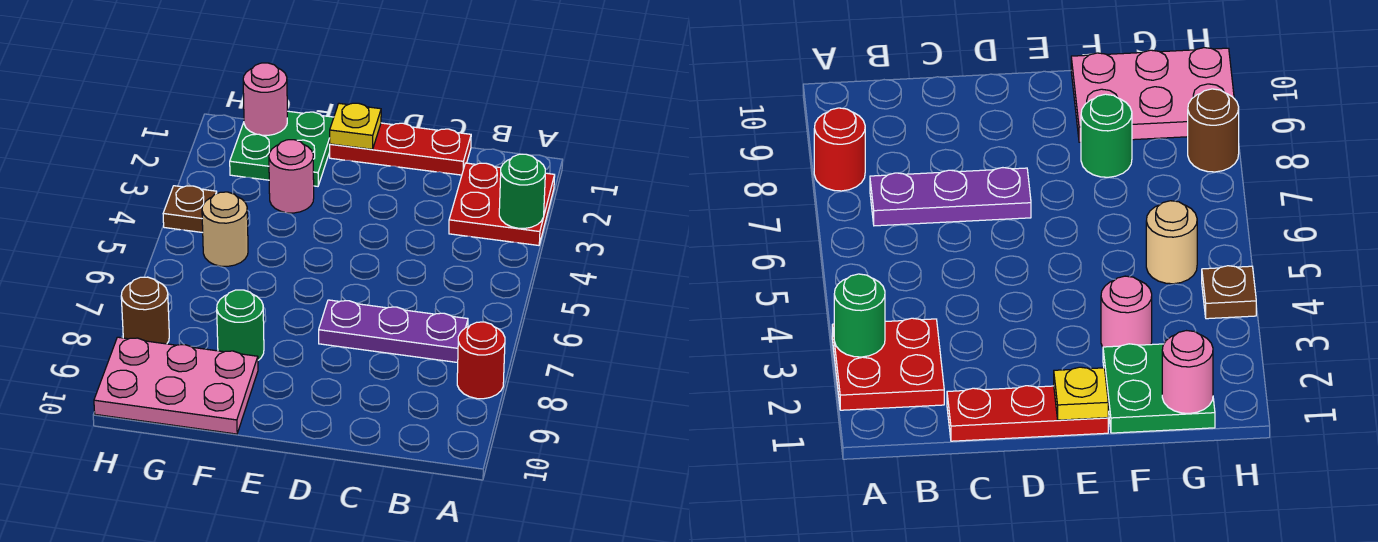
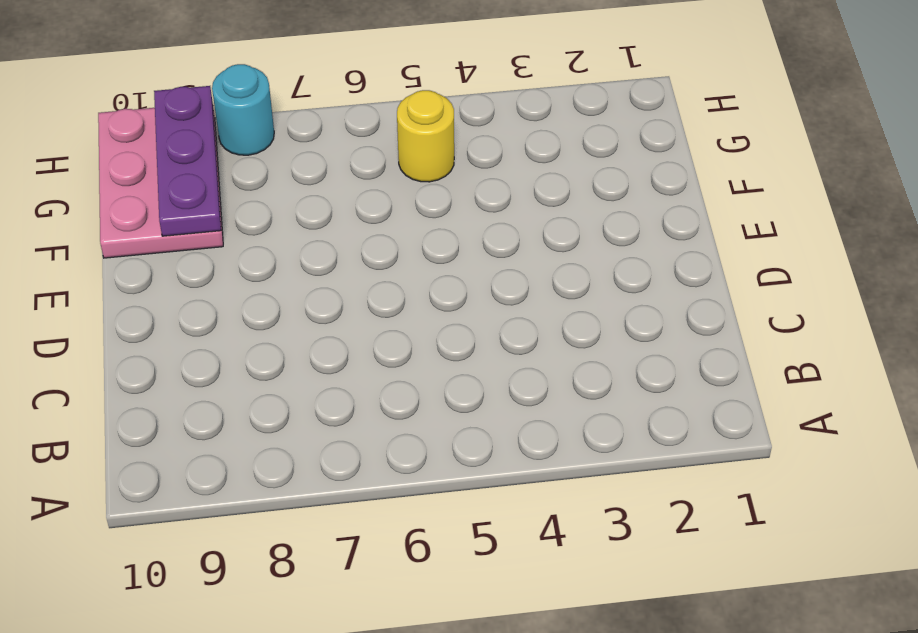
purple 1x3 plate [154,86,221,236] -> purple 1x3 plate moved to [319,300,468,363]
yellow 1x1 round brick [397,90,454,182] -> tan 1x1 round brick [202,192,248,266]
cyan 1x1 round brick [212,64,274,155] -> brown 1x1 round brick [121,277,169,344]
none -> red 2x2 plate [449,163,555,245]
none -> red 1x1 round brick [457,322,505,399]
none -> red 1x3 plate [330,123,471,175]

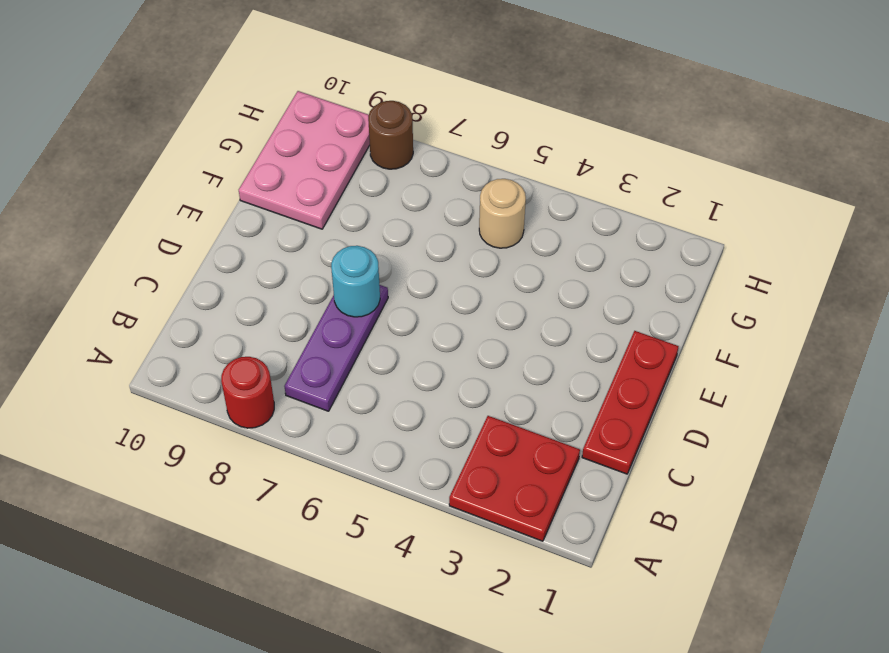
cyan 1x1 round brick [331,246,380,317] -> none
none -> green 2x2 plate [230,111,334,186]
none -> pink 1x1 round brick [269,140,314,213]
none -> green 1x1 round brick [217,290,264,360]

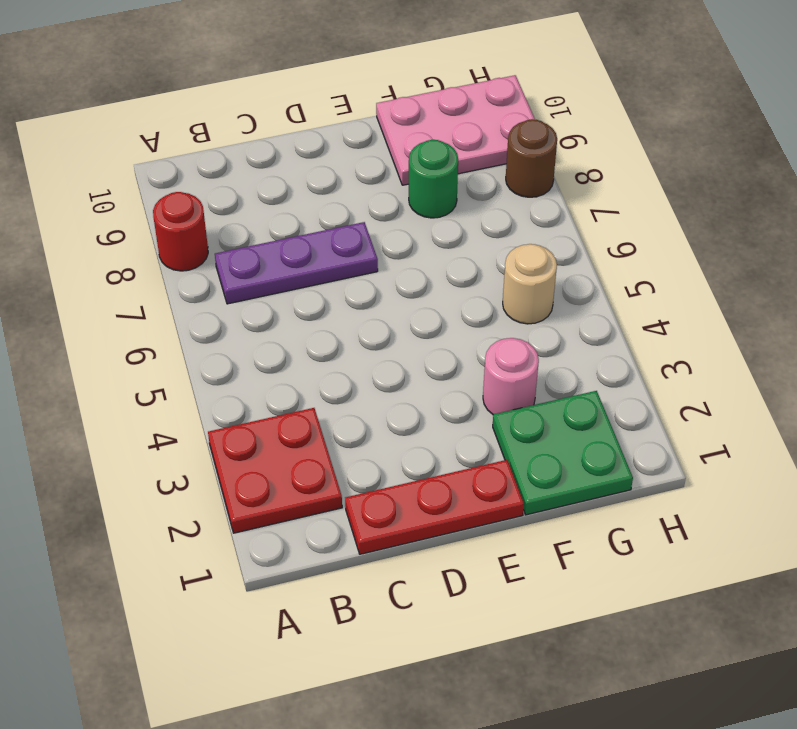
none -> brown 1x1 plate [163,186,217,233]
none -> green 1x1 round brick [499,154,545,228]
none -> yellow 1x1 plate [330,103,381,149]

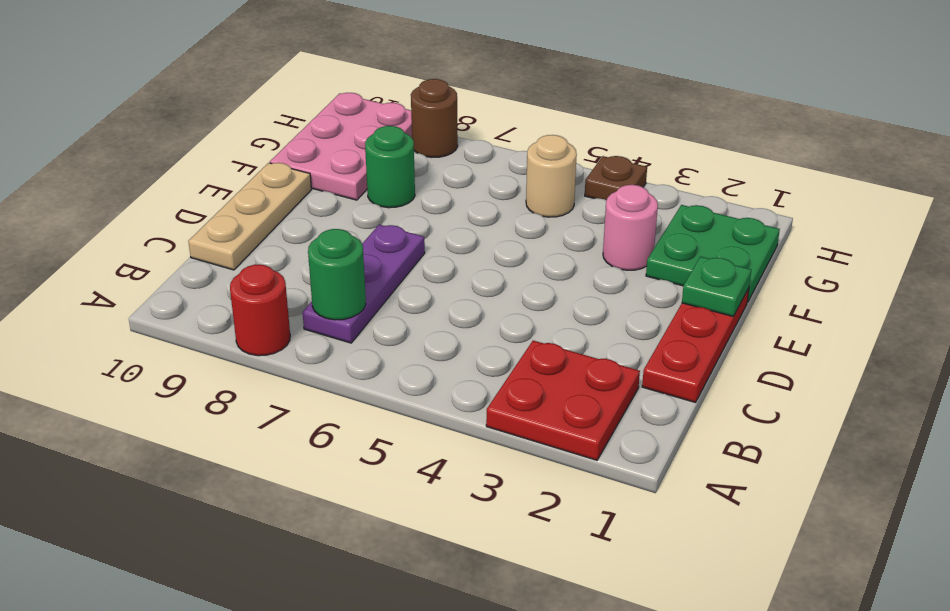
green 1x1 round brick [308,229,366,320] -> green 1x1 round brick moved to [499,154,545,228]
tan 1x3 plate [188,163,311,270] -> none
green 1x1 plate [682,256,751,316] -> yellow 1x1 plate [330,103,381,149]
none -> pink 1x1 round brick [243,63,287,135]

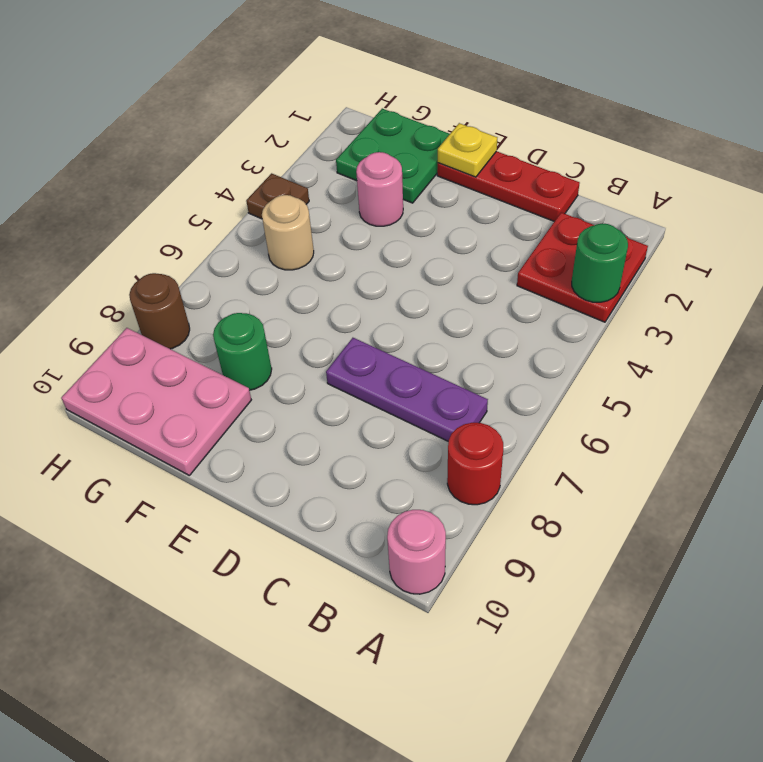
pink 1x1 round brick [387,510,446,594] -> pink 1x1 round brick moved to [243,63,287,135]

